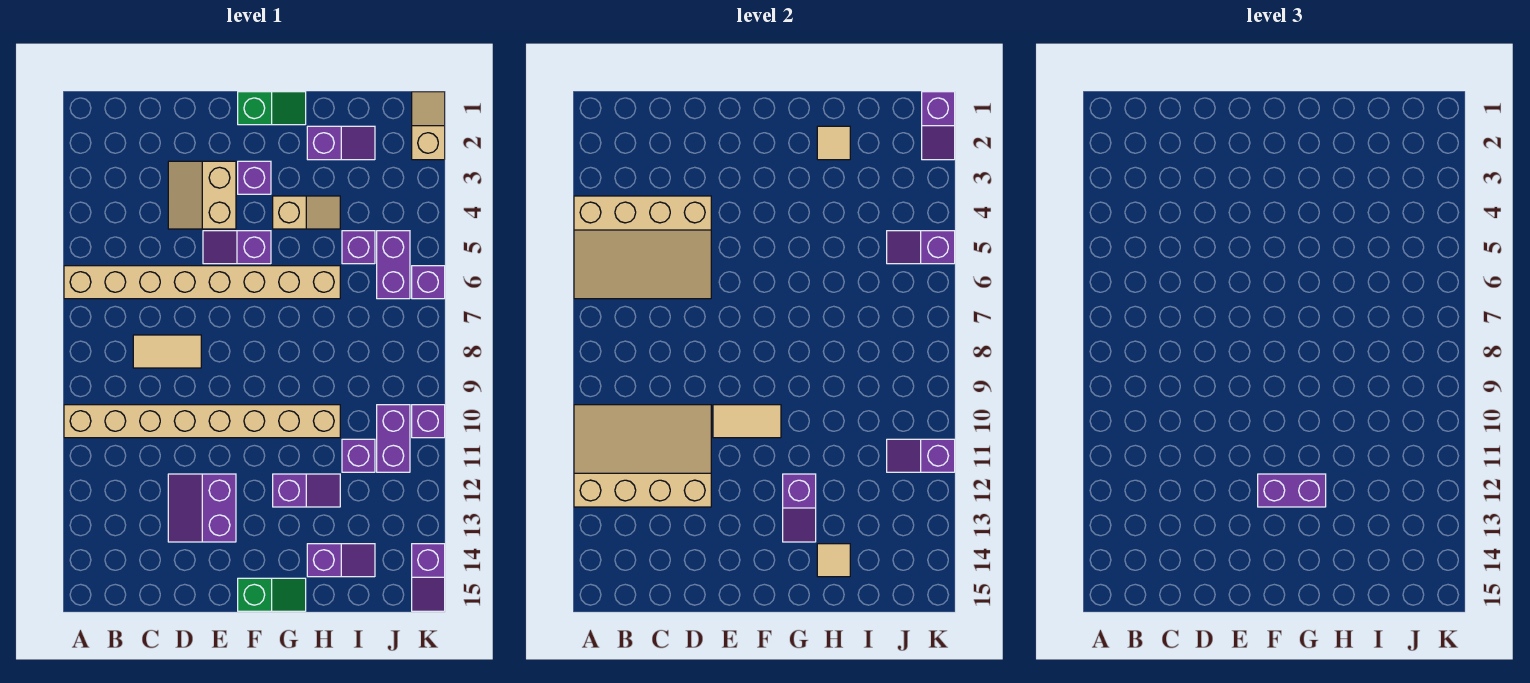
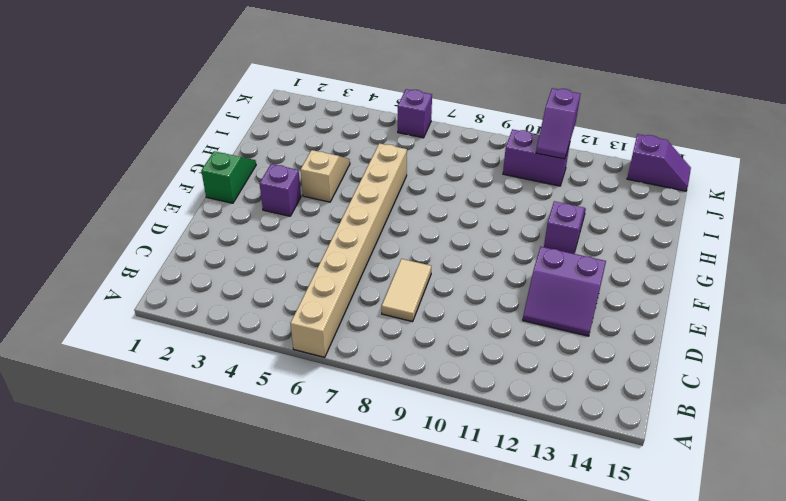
none -> tan 1x8 brick [64,405,340,438]
none -> tan 2x2 slope [168,161,236,229]
none -> purple 1x2 slope [203,231,271,264]
none -> green 1x2 slope [238,578,306,611]

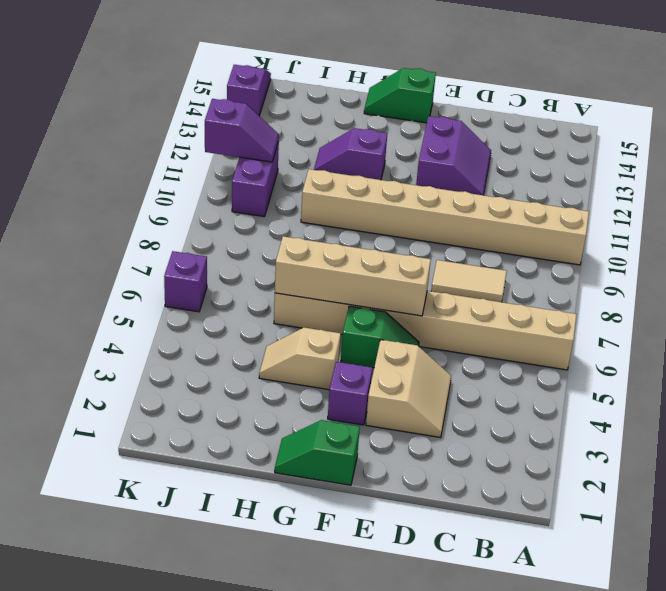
green 1x2 slope [341,306,419,368] -> purple 1x2 slope [203,231,271,264]
tan 1x4 brick [275,236,431,316] -> none
none -> purple 1x2 slope [307,126,375,160]
none -> purple 1x2 slope [307,544,375,577]
none -> purple 1x1 brick [342,231,375,264]
none -> purple 1x1 brick [342,439,375,472]

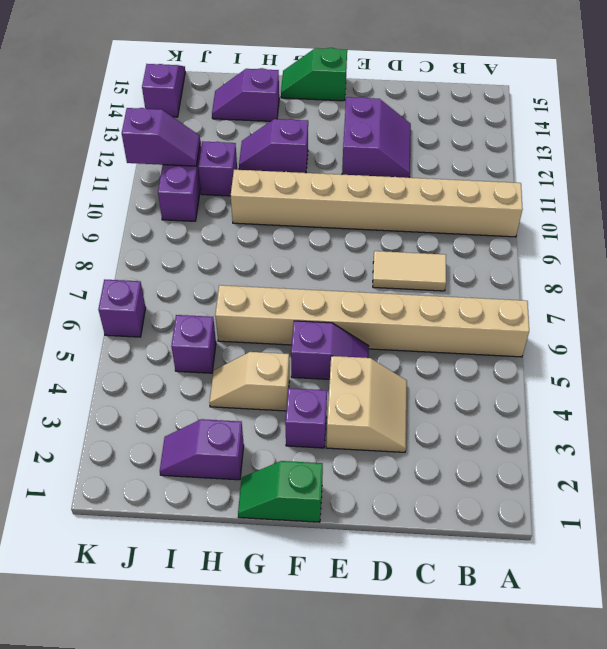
none -> purple 1x2 brick [377,231,410,299]
none -> tan 1x2 slope [412,92,445,160]
none -> purple 1x1 brick [412,405,445,438]
none -> tan 3x4 slope [574,196,711,299]

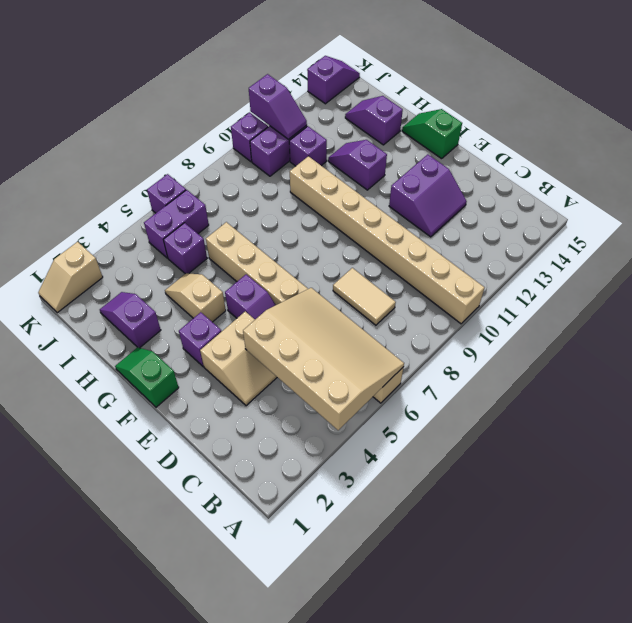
none -> tan 3x4 slope [574,405,711,507]
none -> tan 1x2 tile [713,405,781,438]
none -> purple 1x2 slope [783,474,816,542]
none -> tan 1x1 tile [817,126,850,160]

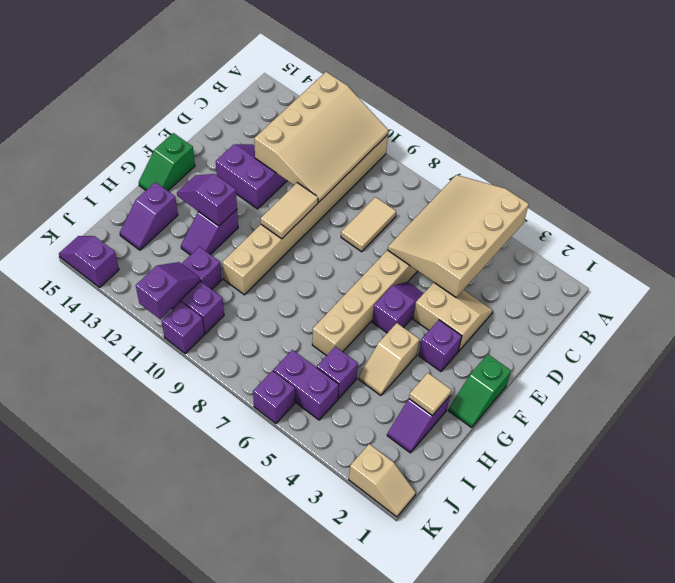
none -> tan 1x1 tile [817,544,850,577]
none -> purple 1x2 slope [887,231,955,264]
none -> purple 1x2 slope [922,92,955,160]
none -> purple 1x2 brick [1258,474,1326,507]

